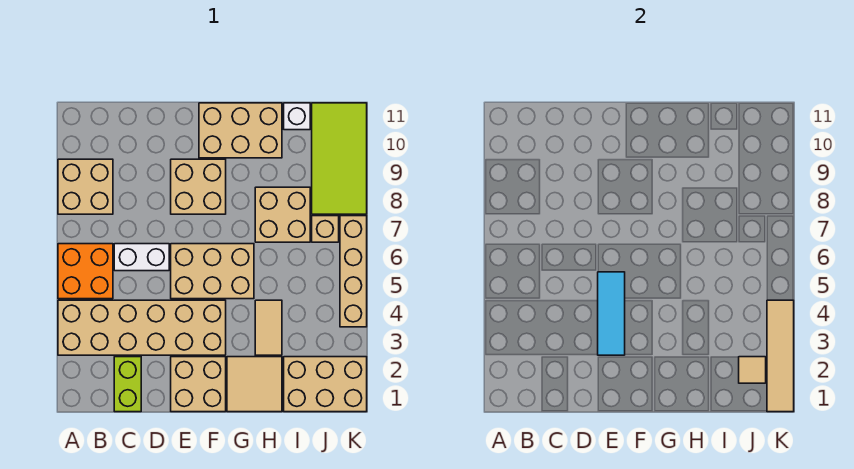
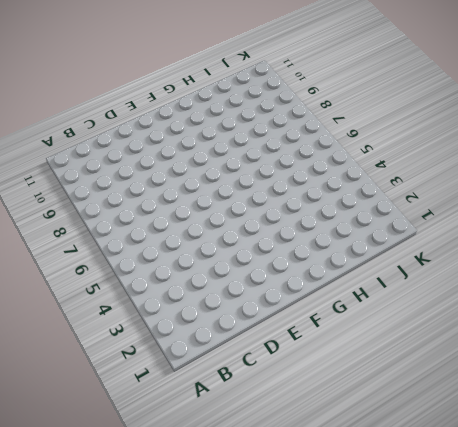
none -> tan 2x6 brick [58,300,226,355]
none -> orange 2x2 brick [58,244,113,299]
none -> tan 2x2 brick [58,159,113,214]

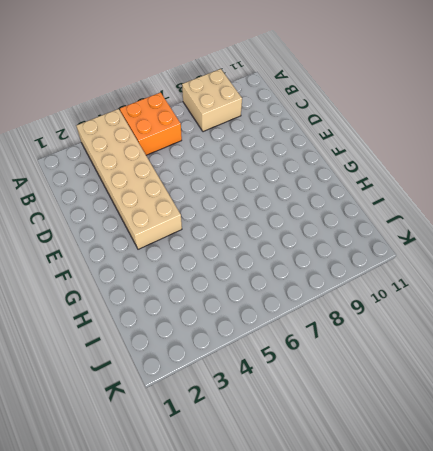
none -> lime 1x2 brick [114,357,141,412]
none -> white 1x2 brick [114,244,169,271]
none -> tan 2x2 brick [171,357,226,412]

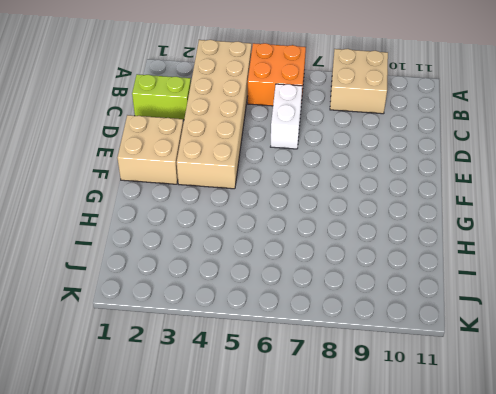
none -> tan 2x3 brick [171,244,254,299]
none -> tan 2x2 brick [171,159,226,214]
none -> tan 2x3 brick [199,103,282,158]

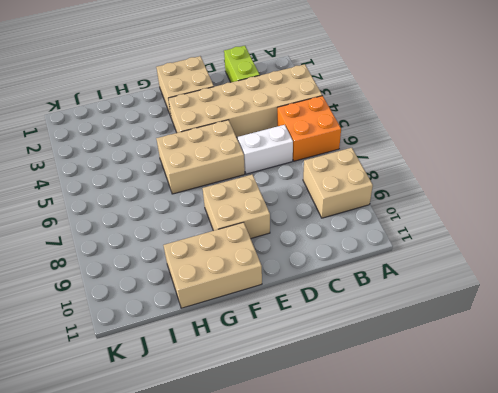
none -> tan 2x2 tile [227,357,282,412]
none -> tan 1x2 tile [255,300,282,355]
none -> tan 2x2 brick [255,187,310,242]

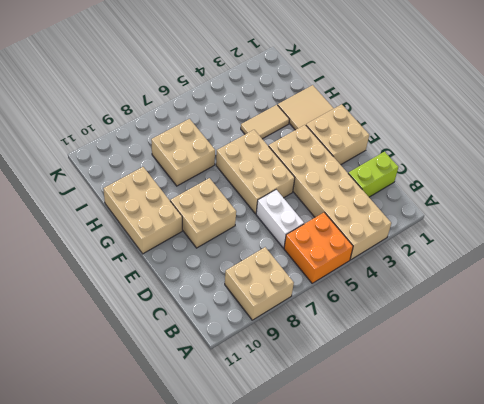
none -> tan 2x3 brick [284,357,367,412]
none -> white 1x1 brick [284,103,310,130]
none -> tan 1x1 brick [312,216,339,242]

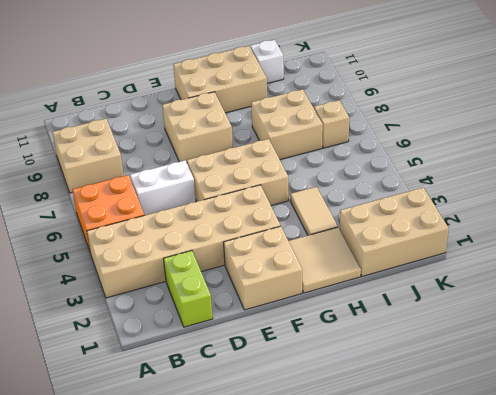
none -> lime 2x4 tile [312,103,367,214]
none -> tan 1x4 brick [340,216,367,327]
none -> cyan 1x3 tile [598,272,625,355]

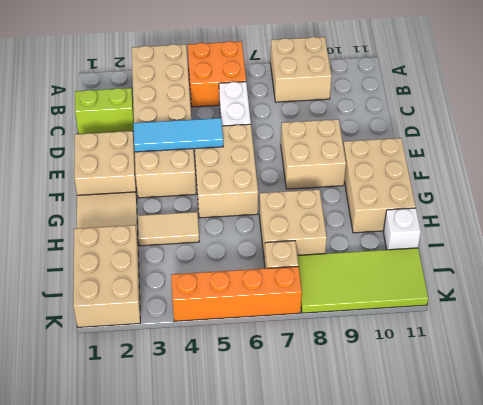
orange 1x4 brick [171,266,302,321] -> tan 1x4 brick [340,216,367,327]
none -> tan 1x1 tile [739,357,766,383]
none -> tan 1x4 tile [767,300,794,412]

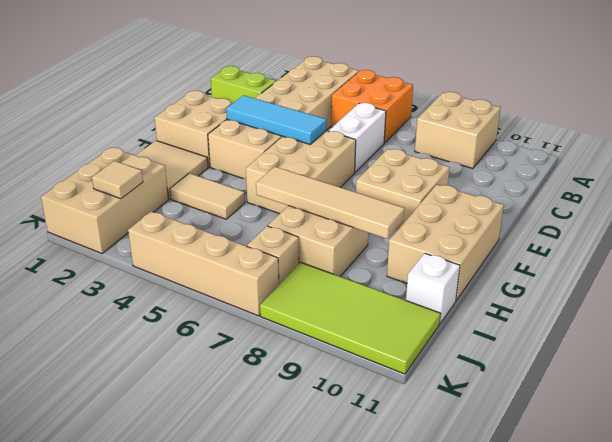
tan 1x4 tile [256,167,405,239] -> tan 1x4 tile moved to [767,300,794,412]

